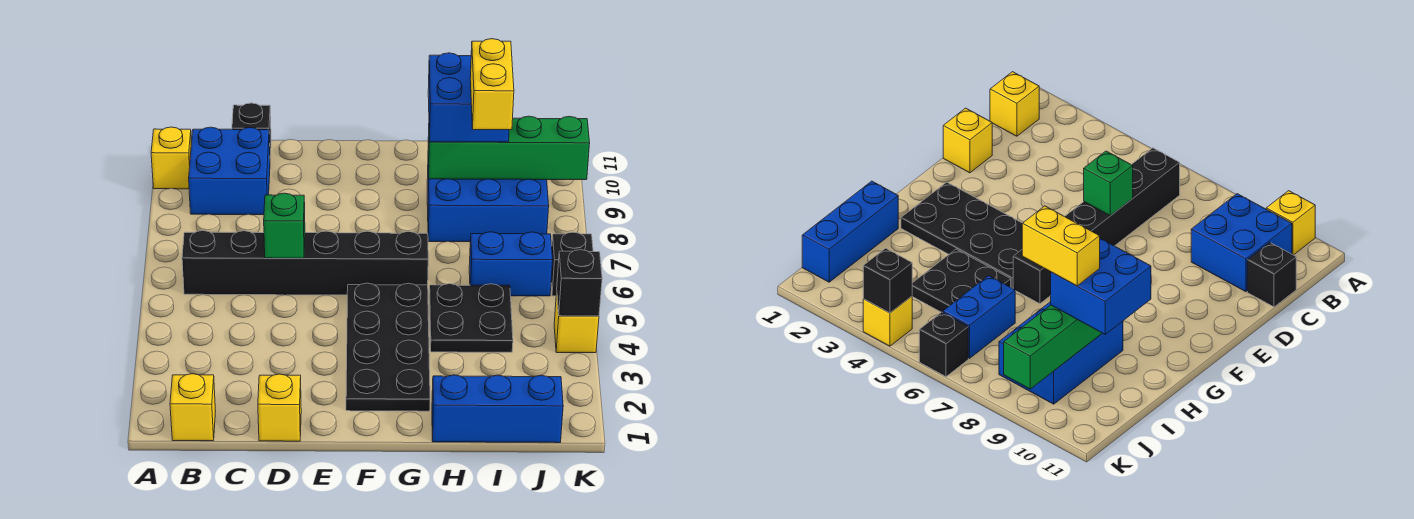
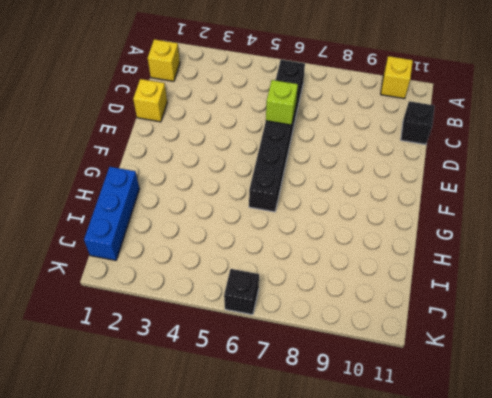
lime 1x1 brick [266,80,298,125] -> green 1x1 brick [264,193,305,258]
none -> blue 2x2 brick [189,127,270,215]
none -> black 2x4 plate [346,283,430,411]
none -> black 2x2 plate [429,284,513,352]

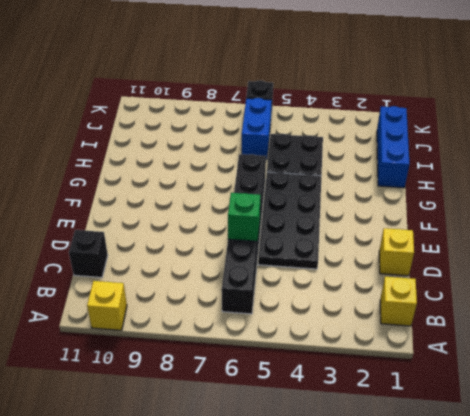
black 2x4 plate [258,172,321,269] -> black 2x4 plate turned to [346,283,430,411]
none -> blue 2x2 brick [189,127,270,215]
none -> blue 2x3 brick [427,175,549,242]
none -> yellow 1x1 brick [554,292,599,353]

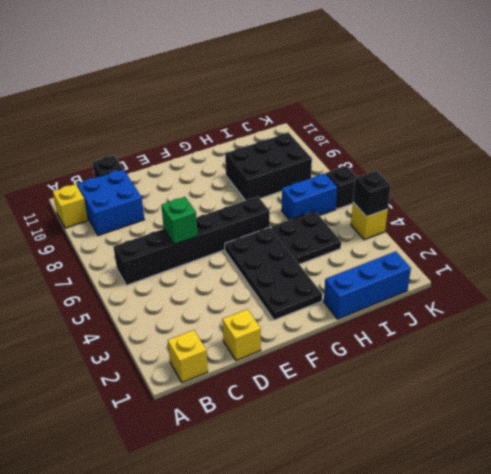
black 2x3 brick [225,133,312,201] -> blue 2x3 brick [427,175,549,242]
none -> green 1x4 brick [428,116,590,180]
none -> blue 2x2 brick [428,53,509,142]
none -> yellow 1x2 brick [470,39,514,130]

